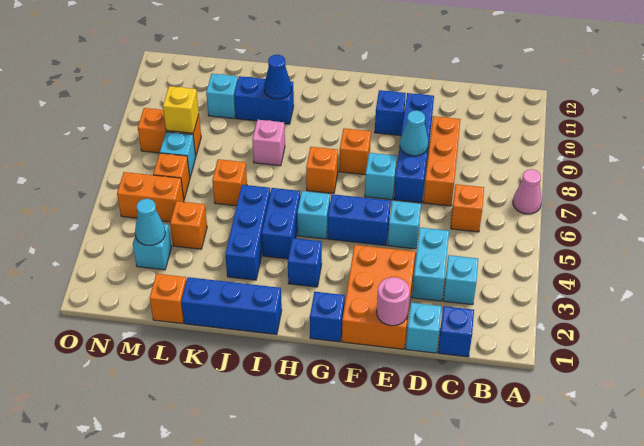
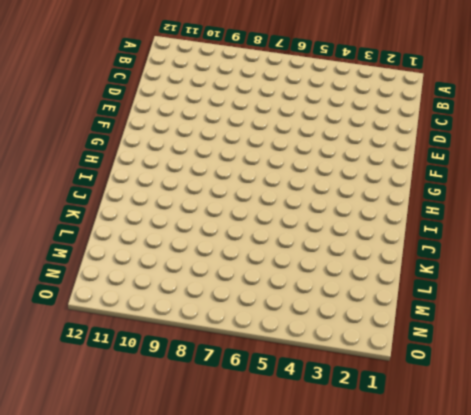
none -> pink 1x1 cone [513,169,542,214]
none -> blue 1x1 brick [438,306,474,357]
none -> cyan 1x1 brick [443,255,478,305]
none -> orange 1x1 brick [451,184,484,232]

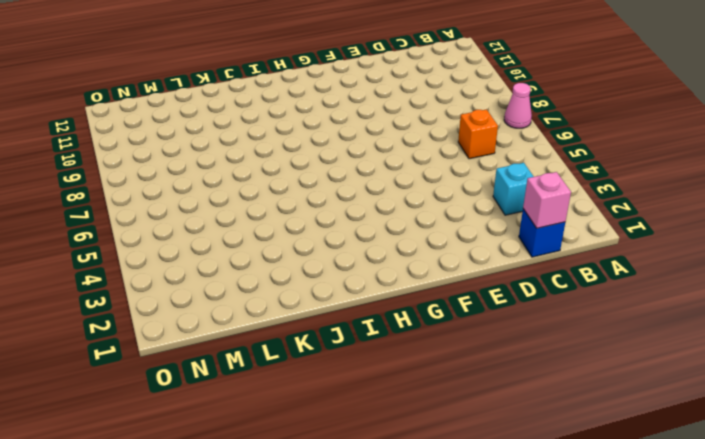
pink 1x1 brick [523,172,571,228] -> pink 1x1 brick moved to [252,120,285,166]
none -> cyan 1x1 brick [406,303,442,353]
none -> cyan 1x2 brick [412,228,449,301]
none -> orange 1x3 brick [423,116,461,206]
none -> orange 2x3 brick [342,245,415,349]

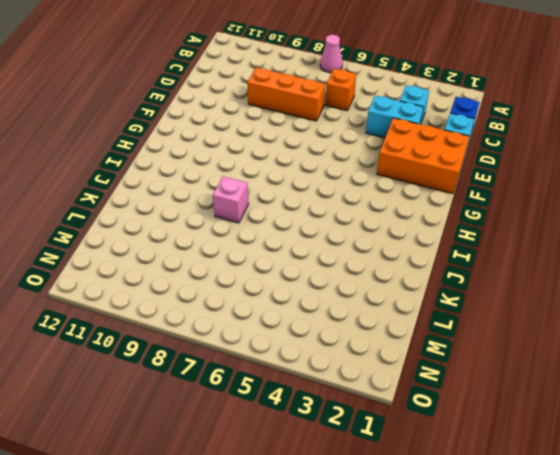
none -> cyan 1x1 brick [388,201,421,249]
none -> blue 1x4 brick [394,93,434,203]
none -> blue 1x2 brick [328,194,391,246]
none -> cyan 1x1 brick [365,153,397,200]

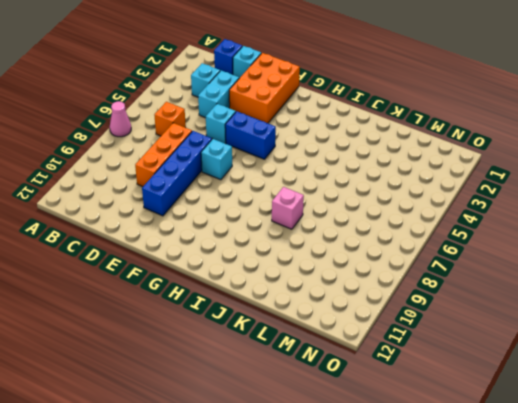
none -> blue 1x1 brick [375,90,406,136]
none -> blue 1x1 brick [310,292,345,342]
none -> orange 1x1 brick [339,128,371,175]
none -> blue 1x1 brick [288,238,322,287]

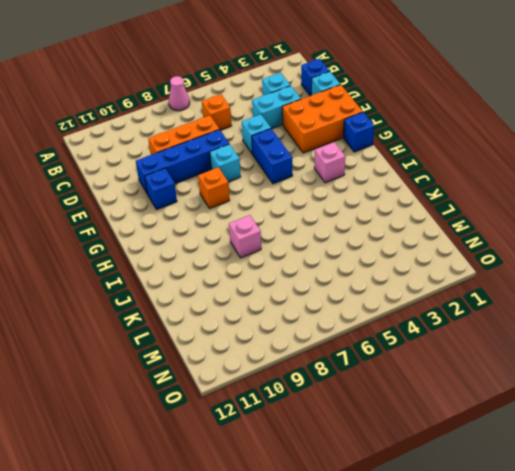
pink 1x1 brick [314,142,345,183] -> blue 1x1 brick [288,238,322,287]
none -> cyan 1x1 brick [297,191,330,239]
none -> orange 1x1 brick [306,147,338,193]
none -> blue 1x3 brick [181,277,282,335]
none -> blue 1x2 brick [262,188,300,259]

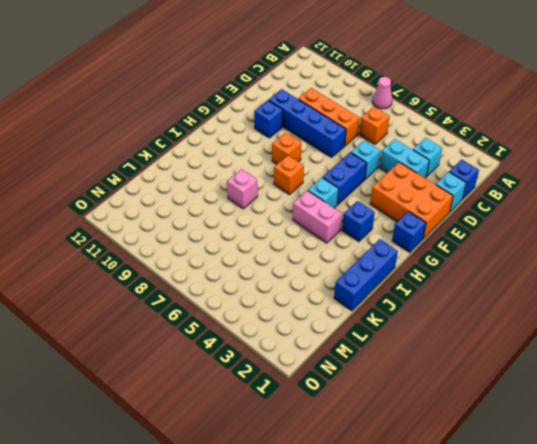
pink 1x2 brick [293,191,342,243] -> blue 1x2 brick [262,188,300,259]
none -> cyan 1x1 brick [365,153,397,200]
none -> blue 1x3 brick [225,185,270,280]
none -> blue 1x2 brick [234,76,294,124]
none -> orange 1x1 brick [212,159,247,206]

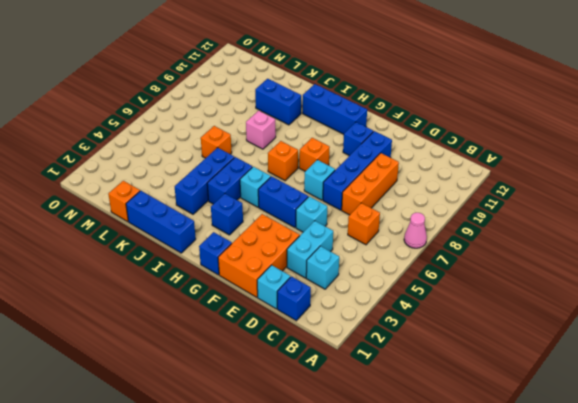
blue 1x3 brick [303,84,367,134] -> none
none -> orange 1x1 brick [170,201,207,249]
none -> cyan 1x1 brick [206,74,238,118]
none -> cyan 1x1 brick [133,224,171,270]
none -> orange 1x2 brick [117,172,184,222]

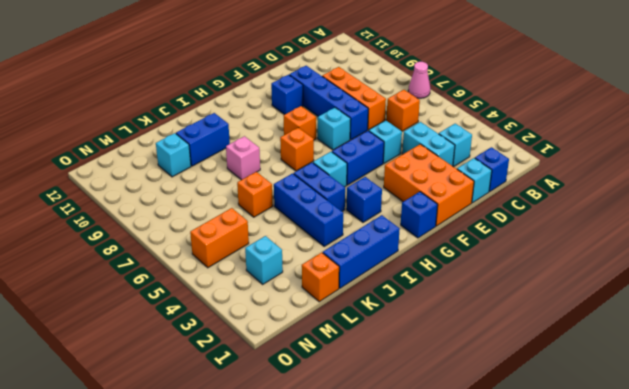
none -> orange 1x1 brick [170,201,207,249]
none -> orange 1x1 brick [153,153,190,199]
none -> cyan 1x1 brick [160,132,196,177]
none -> orange 1x2 brick [138,108,201,156]

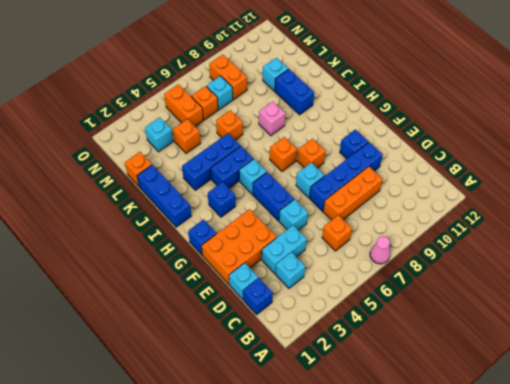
none -> pink 1x1 round brick [377,277,410,326]
none -> cyan 1x1 cone [400,111,428,156]
none -> blue 1x1 cone [264,55,291,99]
none -> cyan 1x1 cone [135,199,165,245]

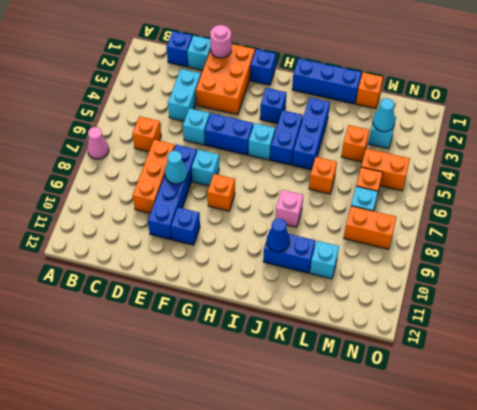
none -> cyan 1x1 brick [443,255,478,305]
none -> orange 1x1 brick [306,147,338,193]
none -> yellow 1x1 brick [163,86,199,133]

